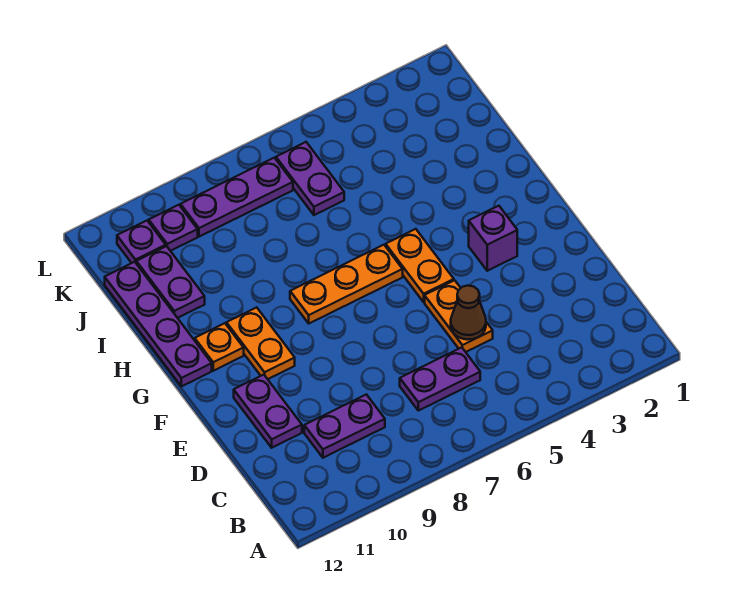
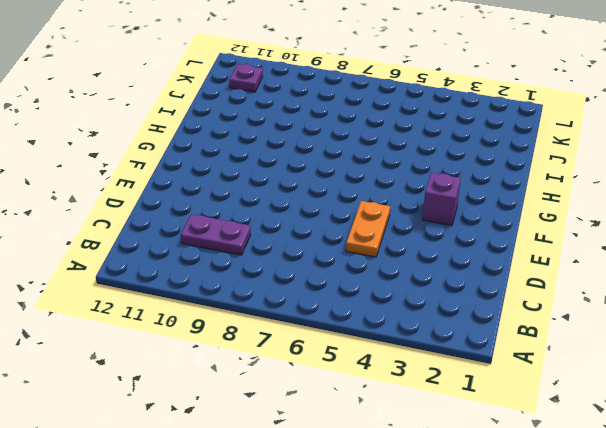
none -> purple 1x2 plate [400,347,480,411]
none -> purple 1x2 plate [234,375,302,448]
none -> orange 1x2 plate [386,229,454,302]

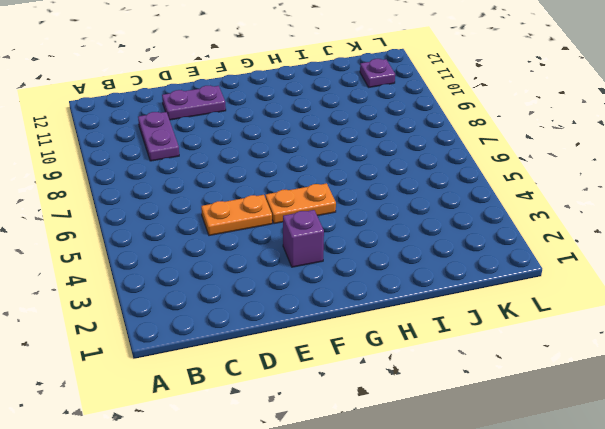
none -> purple 1x2 plate [400,347,480,411]
none -> orange 1x2 plate [227,307,295,379]
none -> orange 1x3 plate [290,245,403,323]

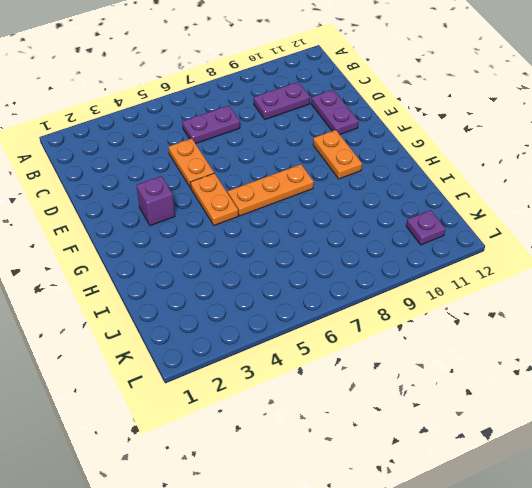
none -> orange 1x1 plate [195,323,244,371]
none -> purple 1x4 plate [105,262,212,386]
none -> purple 1x2 plate [136,246,205,318]

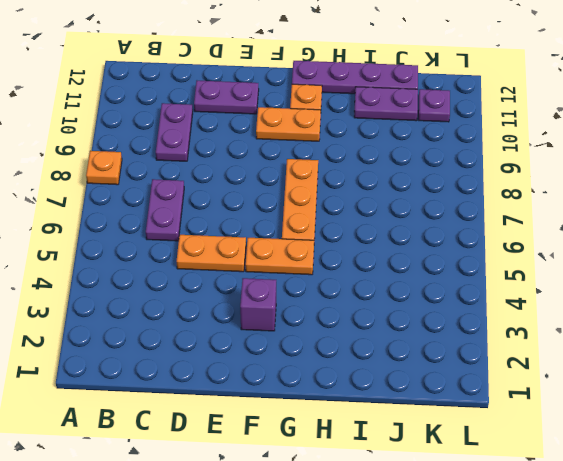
orange 1x1 plate [86,151,122,185] -> none
none -> purple 1x2 plate [276,142,344,215]
none -> purple 1x3 plate [181,158,293,237]
none -> purple 1x1 plate [149,205,198,251]

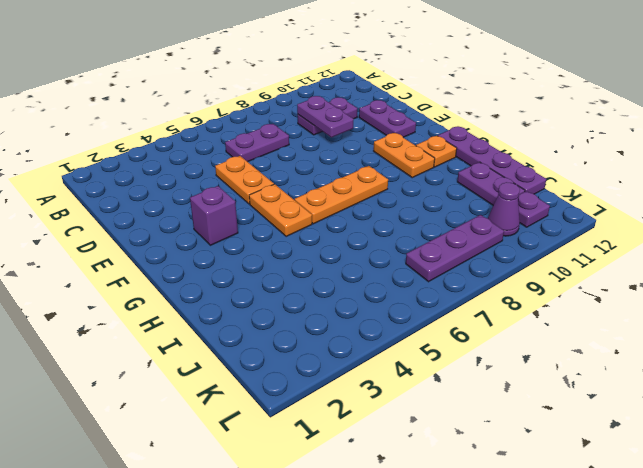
purple 1x2 plate [297,96,354,137] -> purple 1x2 plate moved to [276,142,344,215]
purple 1x1 cone [488,182,520,236] -> purple 1x1 plate [149,205,198,251]
none -> brown 1x1 cone [451,286,486,340]

